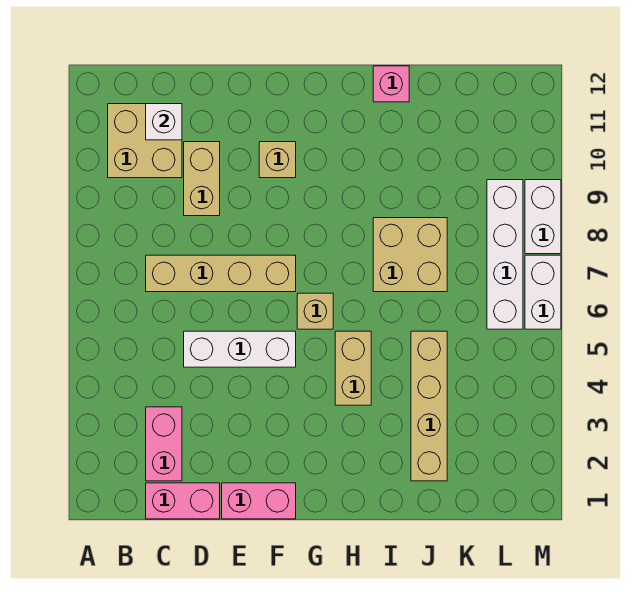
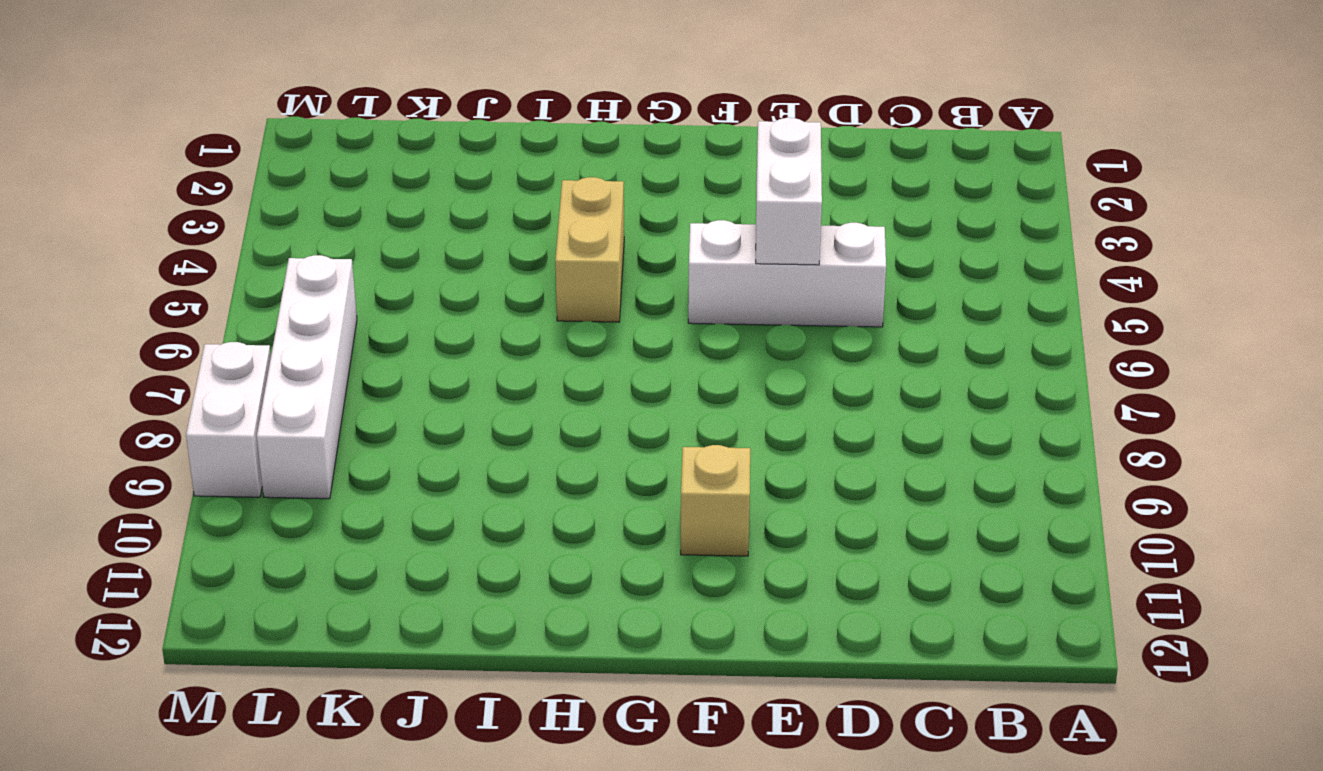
white 1x2 brick [756,118,822,265] -> white 1x2 brick moved to [525,255,561,329]
none -> tan 2x2 brick [108,104,182,178]
none -> pink 1x2 brick [146,483,220,519]
none -> pink 1x2 brick [146,407,182,481]

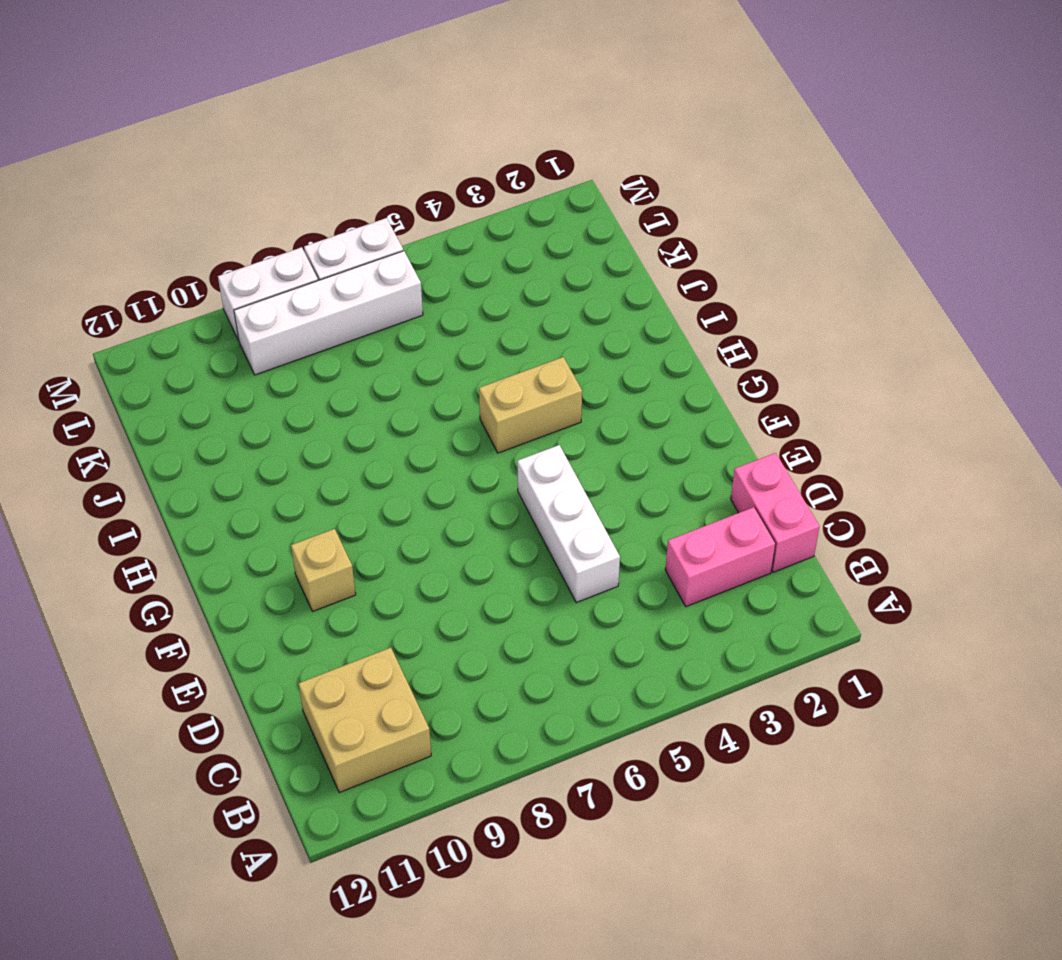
none -> tan 1x4 brick [146,255,296,292]
none -> tan 1x2 brick [184,142,220,216]
none -> pink 1x2 brick [222,483,296,519]

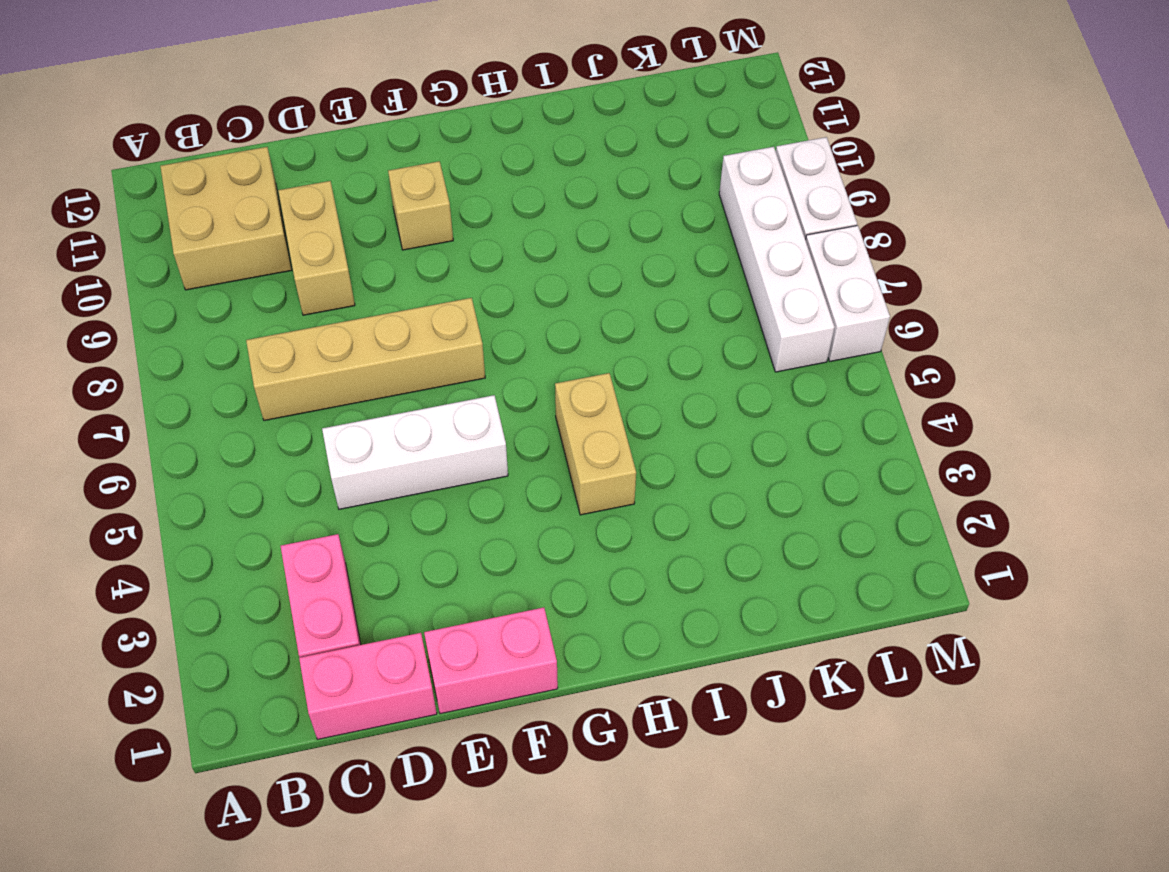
none -> tan 1x1 brick [297,293,333,329]
none -> tan 2x2 brick [373,218,447,292]
none -> pink 1x1 brick [373,66,409,102]

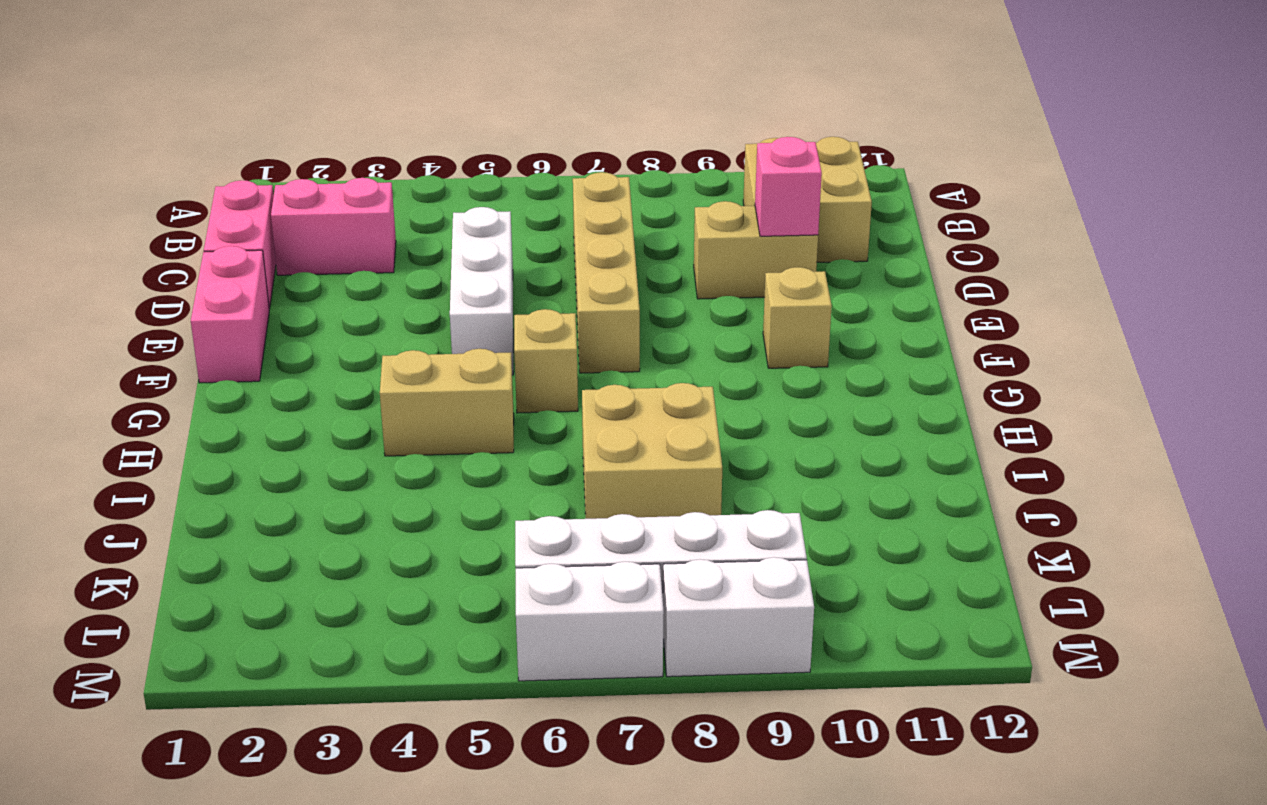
pink 1x1 brick [755,137,822,236] -> pink 1x1 brick moved to [373,66,409,102]
none -> tan 1x4 brick [411,331,447,481]
none -> white 1x1 brick [146,104,182,140]

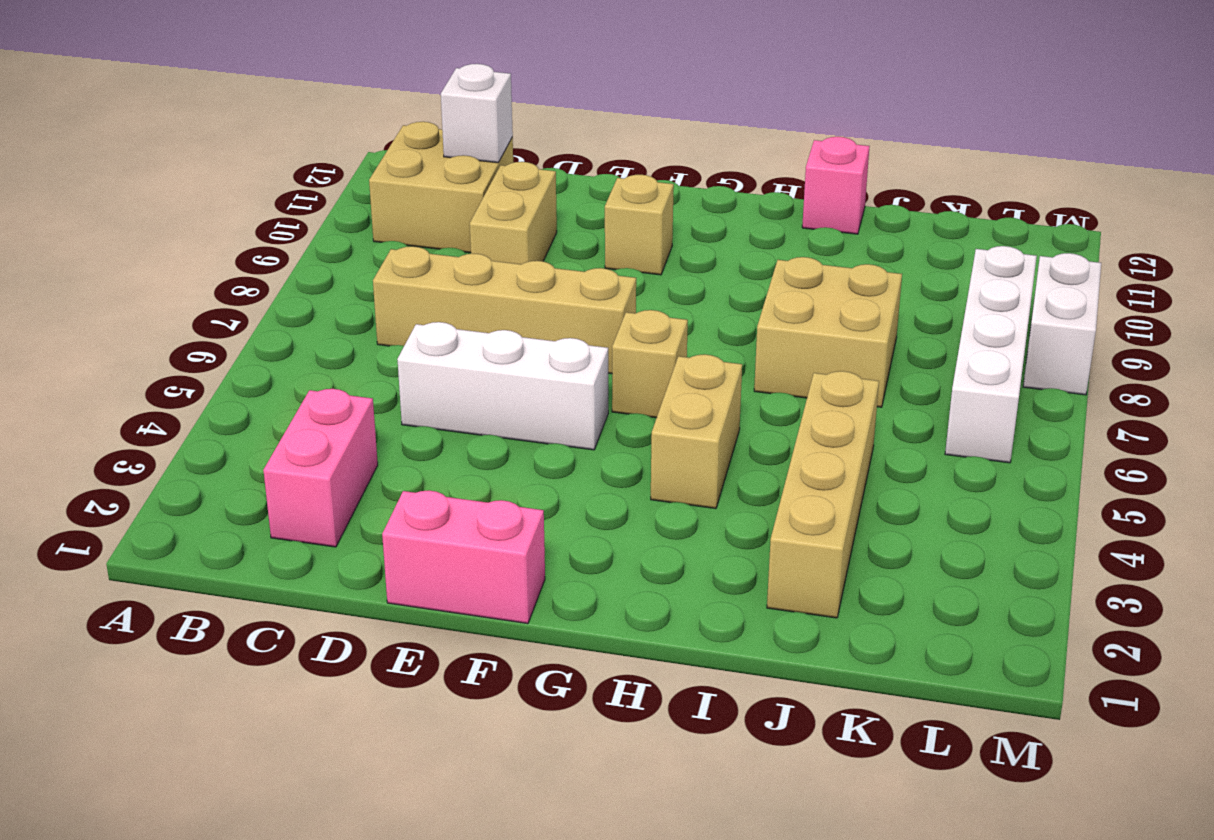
none -> pink 1x2 brick [146,483,220,519]
none -> white 1x2 brick [525,255,561,329]

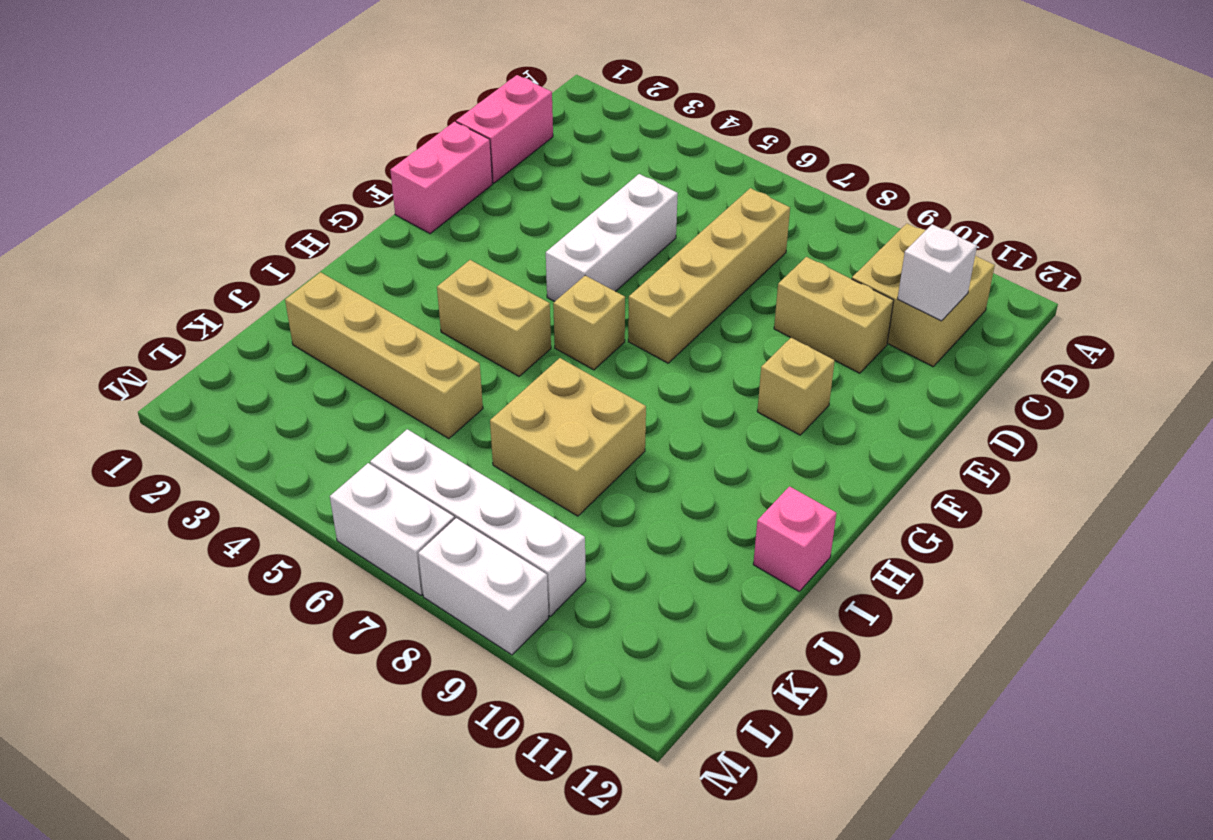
none -> pink 1x2 brick [146,407,182,481]

